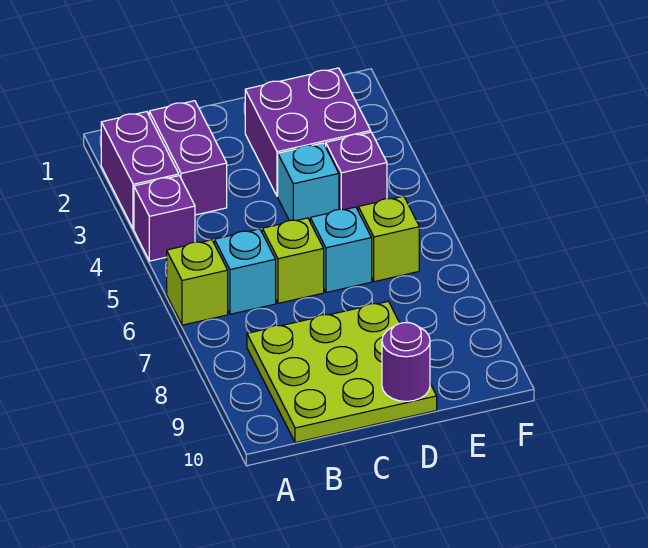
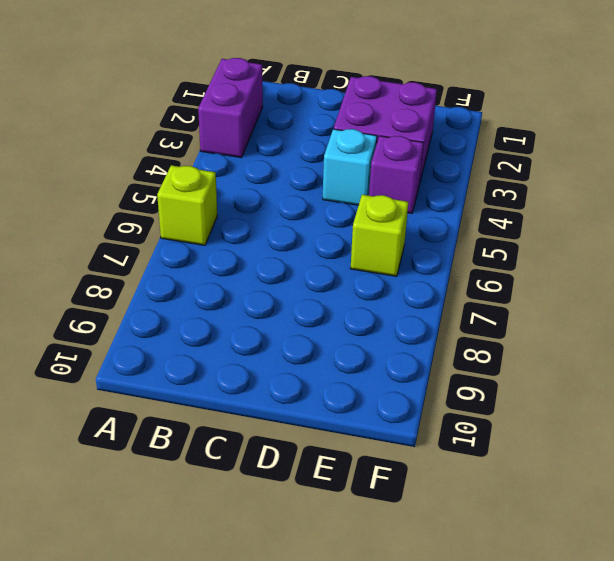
none -> purple 1x1 brick [134,176,195,261]
none -> purple 1x2 brick [149,101,227,215]
none -> cyan 1x1 brick [214,229,276,314]

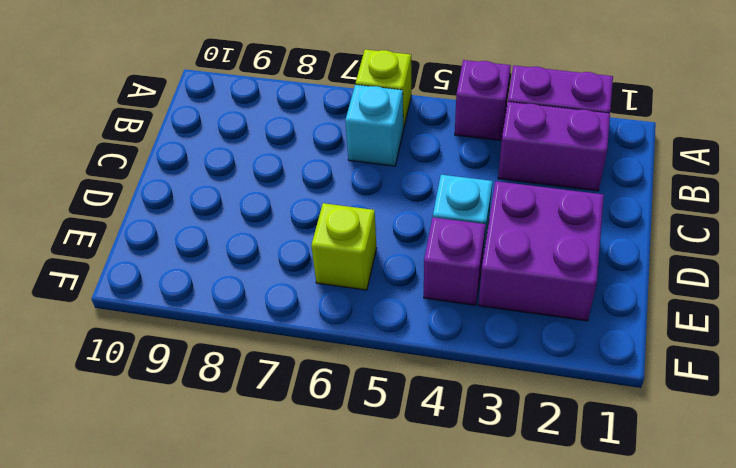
none -> lime 3x3 plate [247,301,437,443]
none -> lime 1x1 brick [262,218,324,303]
none -> cyan 1x1 brick [310,207,372,293]

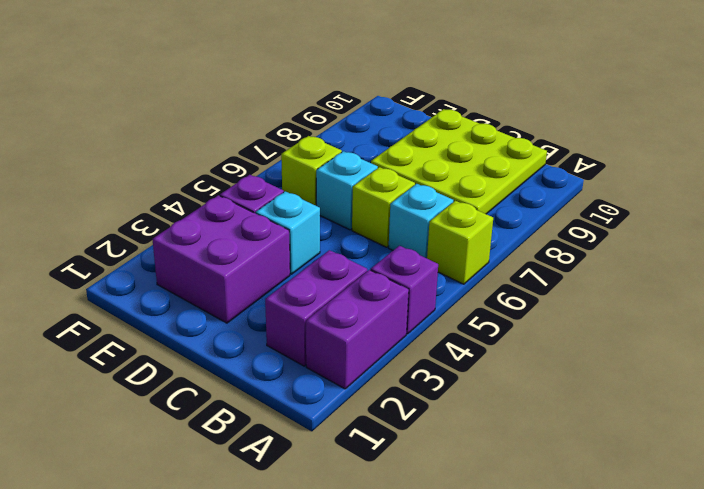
none -> purple 1x1 round brick [382,323,430,401]

